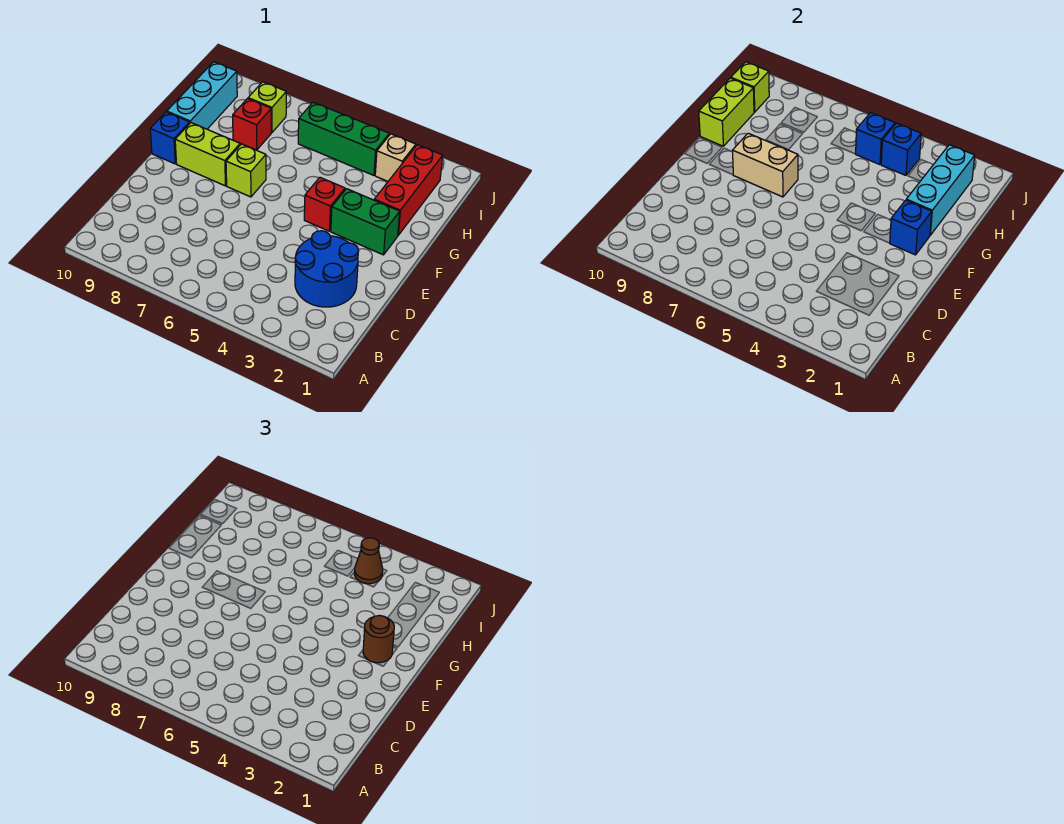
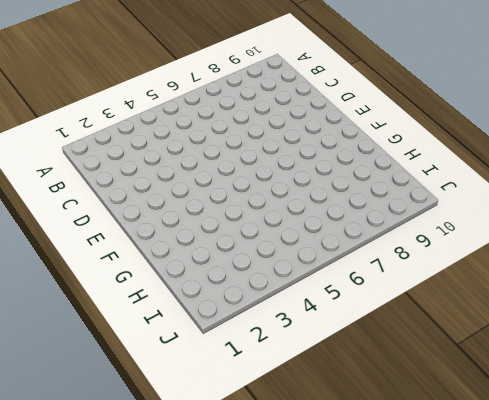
none -> blue 2x2 round brick [295,231,359,307]
none -> green 1x2 brick [331,189,400,255]
none -> red 1x1 brick [304,177,345,231]

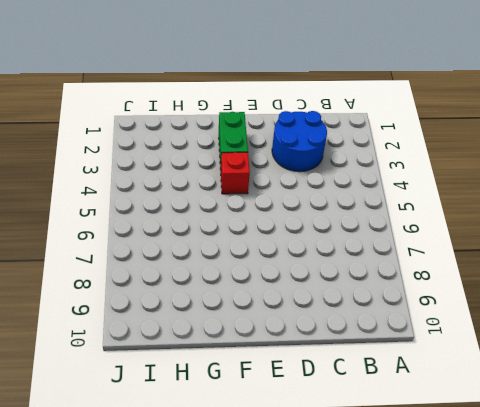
none -> lime 1x1 brick [226,144,266,197]
none -> lime 1x2 brick [175,123,240,186]
none -> blue 1x1 brick [150,112,190,164]

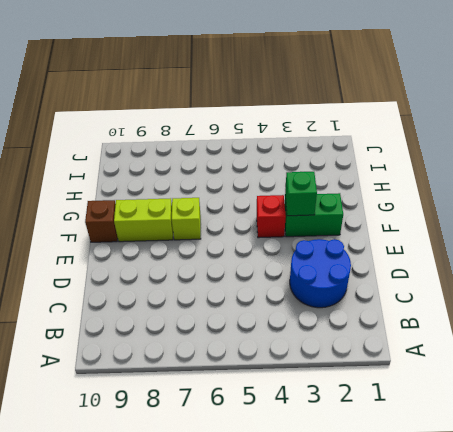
green 1x1 brick [285,172,317,216] -> none
brown 1x1 brick [85,200,118,242] -> blue 1x1 brick [150,112,190,164]
none -> red 1x3 brick [374,145,443,235]
none -> cyan 1x3 brick [167,62,237,129]
none -> red 1x1 brick [233,99,271,150]

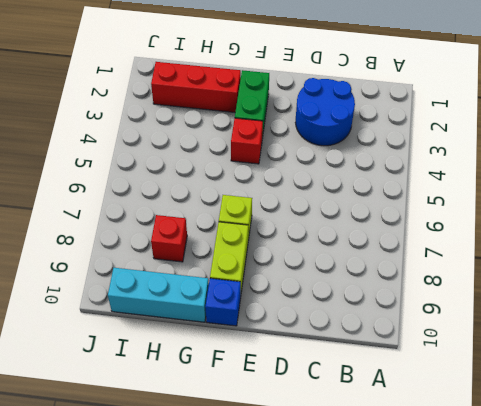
none -> tan 1x1 brick [375,134,416,181]
none -> green 1x3 brick [298,102,389,175]
none -> lime 1x1 brick [248,82,286,133]

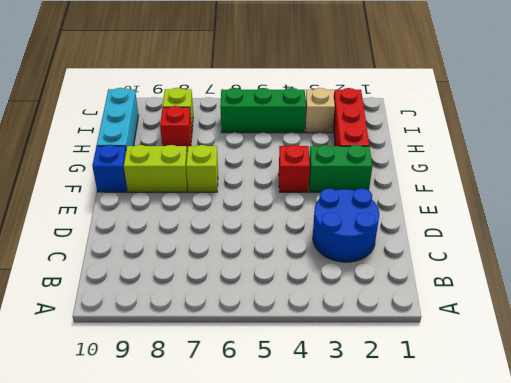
none -> blue 1x1 brick [890,200,932,255]
none -> tan 1x2 brick [733,133,798,197]
none -> cyan 1x3 brick [906,145,975,235]

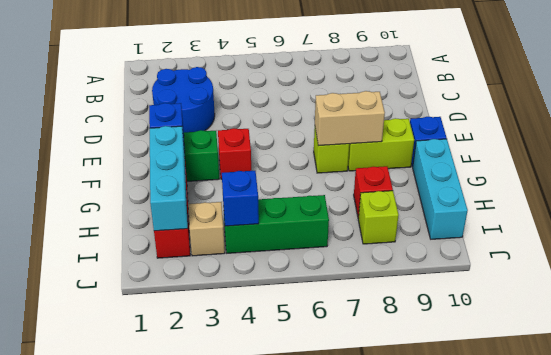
none -> lime 1x2 brick [699,78,754,146]
none -> blue 1x1 brick [856,113,895,165]
none -> lime 1x1 brick [731,62,769,112]

